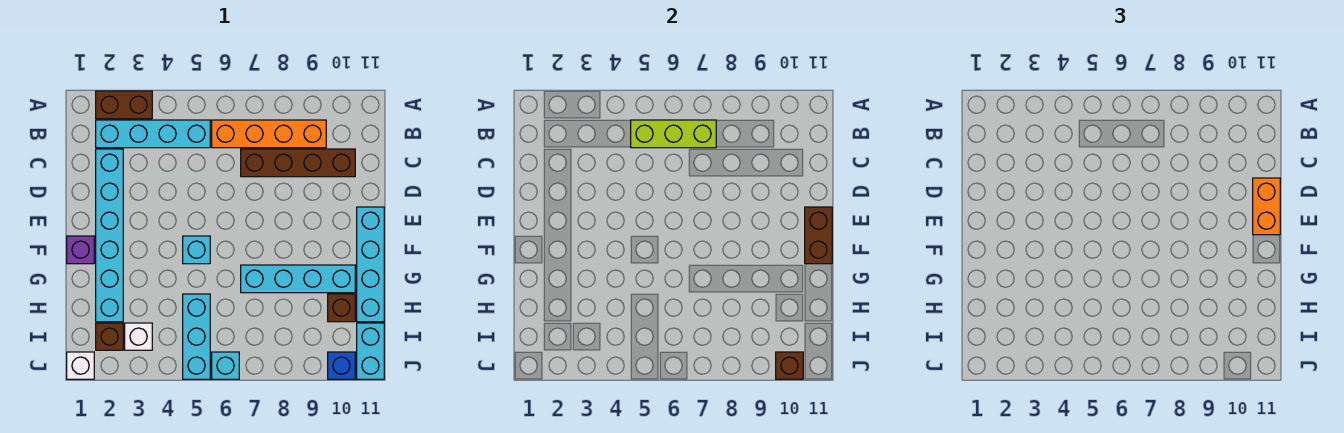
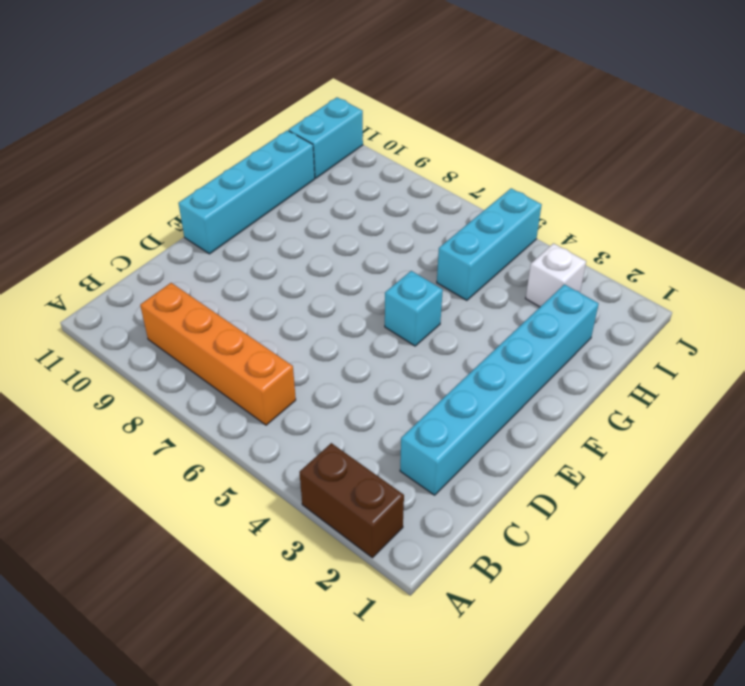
none -> cyan 1x4 brick [96,120,210,148]
none -> brown 1x4 brick [241,149,355,177]
none -> purple 1x1 brick [67,236,94,264]

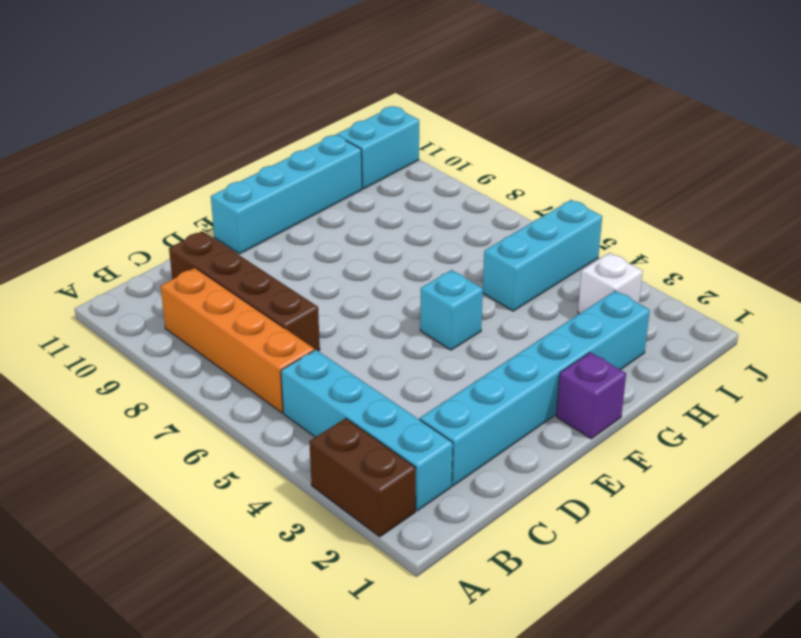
none -> cyan 1x4 brick [241,265,355,293]
none -> brown 1x1 brick [328,294,355,322]
none -> brown 1x1 brick [96,323,123,350]

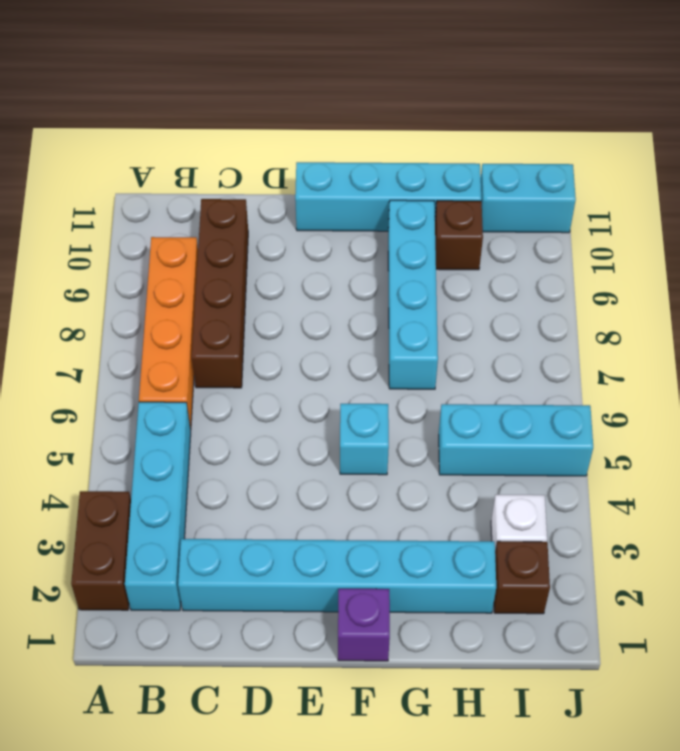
none -> white 1x1 brick [67,352,94,379]
none -> cyan 1x1 brick [212,352,239,379]
none -> blue 1x1 brick [328,352,355,379]

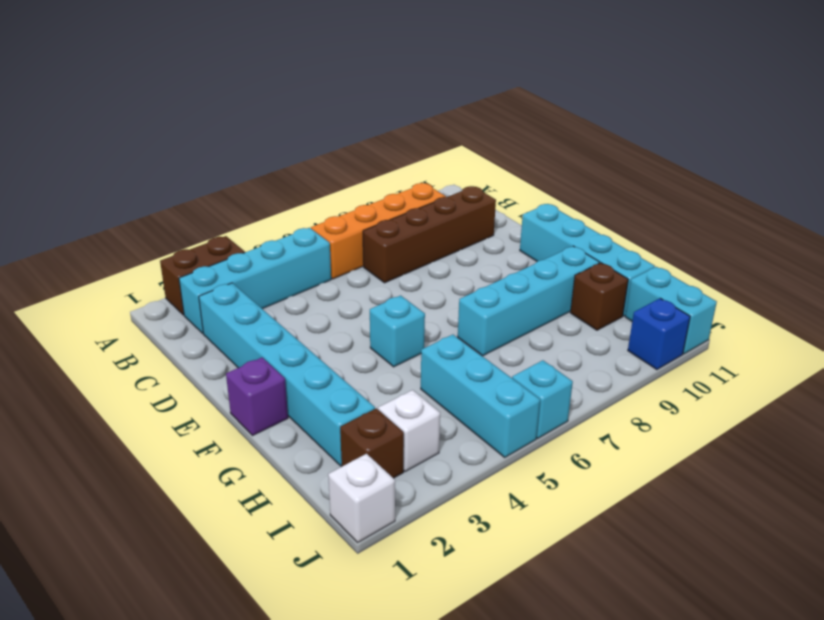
none -> lime 1x3 brick [631,120,716,148]
none -> brown 1x2 brick [805,207,832,264]
none -> brown 1x1 brick [776,352,803,379]

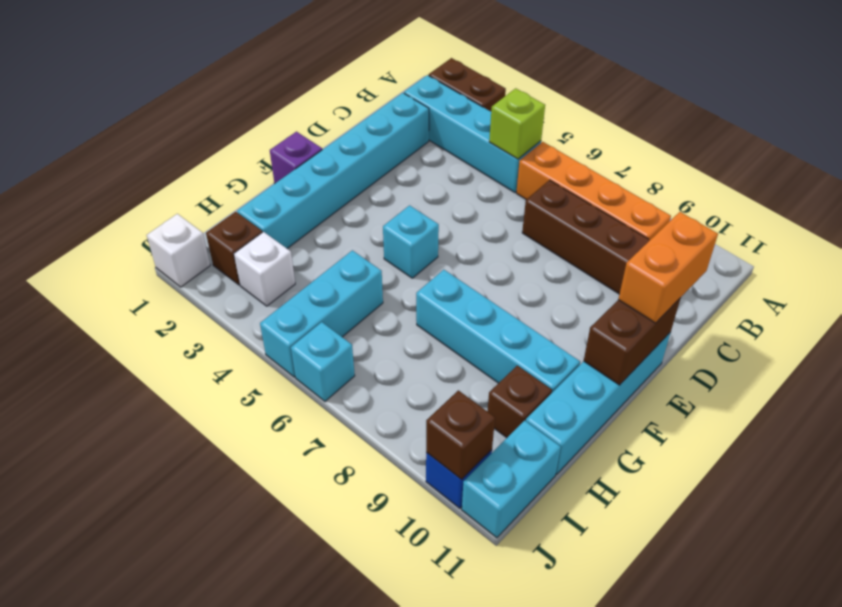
lime 1x1 brick [489,88,545,159] -> lime 1x3 brick [631,120,716,148]

